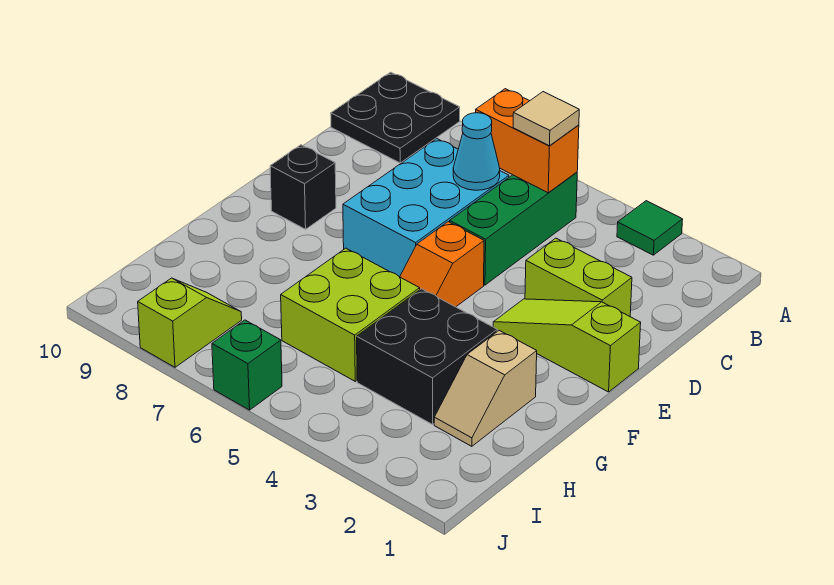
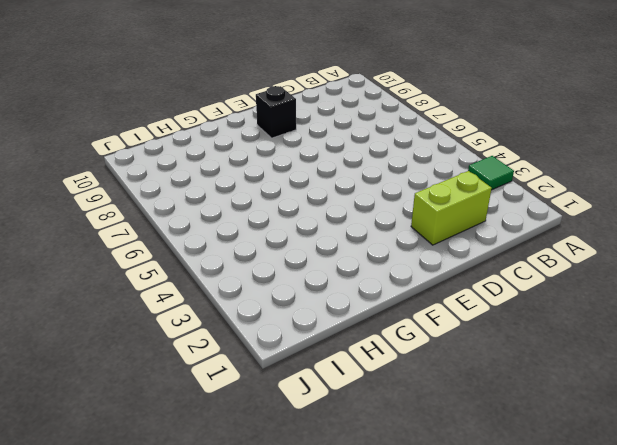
lime 1x2 brick [411,171,492,245] -> lime 1x2 brick turned to [525,238,632,316]
none -> black 2x2 plate [331,72,460,163]
none -> green 1x3 brick [450,172,577,285]
none -> cyan 2x3 brick [343,139,509,277]

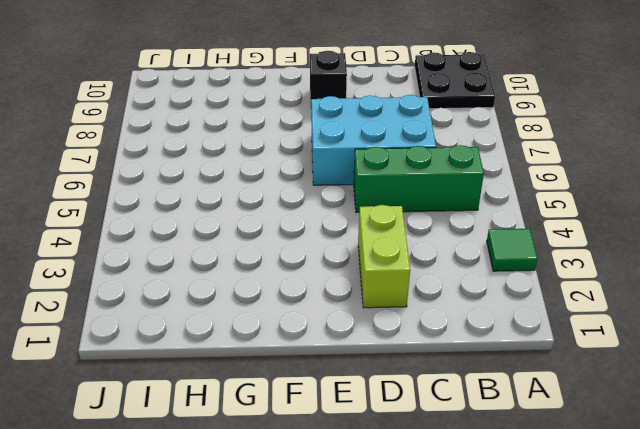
none -> lime 1x3 slope [493,299,641,392]
none -> orange 1x2 slope [400,222,484,307]
none -> tan 1x2 slope [434,331,537,446]

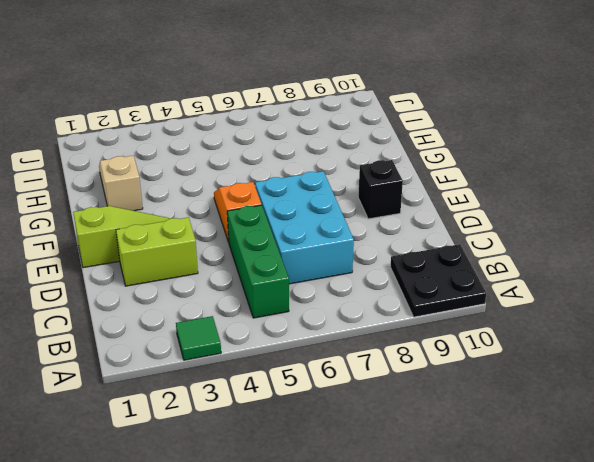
none -> black 2x2 brick [357,289,497,424]
none -> lime 2x2 brick [281,248,420,381]
none -> lime 1x2 slope [138,278,242,367]

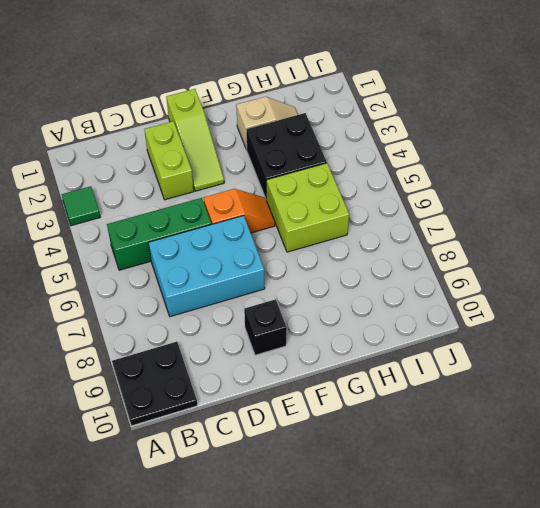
none -> lime 1x2 slope [138,278,242,367]
none -> green 1x1 brick [212,320,282,410]
none -> orange 1x2 brick [476,89,579,193]

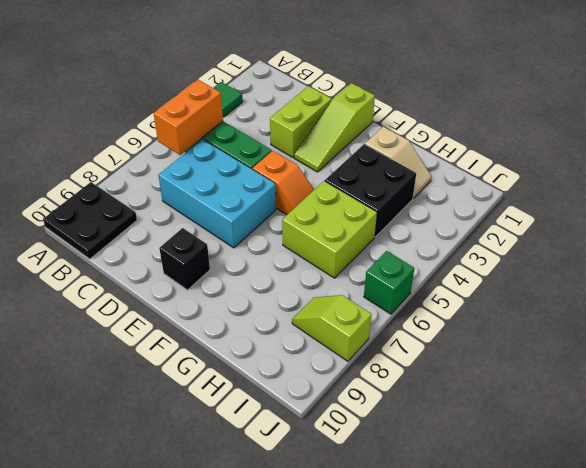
none -> cyan 1x1 cone [453,113,500,190]
none -> tan 1x1 tile [513,92,579,146]

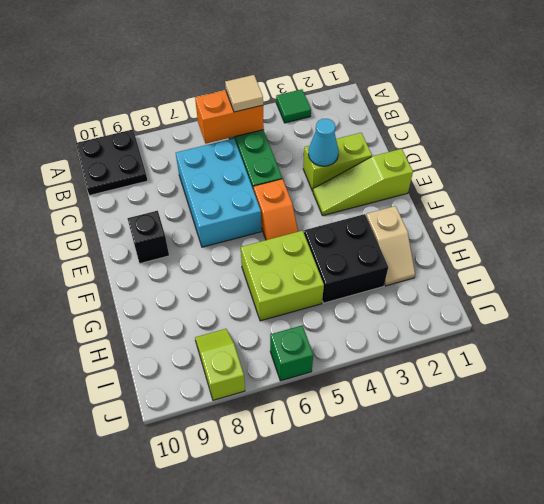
cyan 1x1 cone [308,119,339,166] -> cyan 1x1 cone moved to [453,113,500,190]

